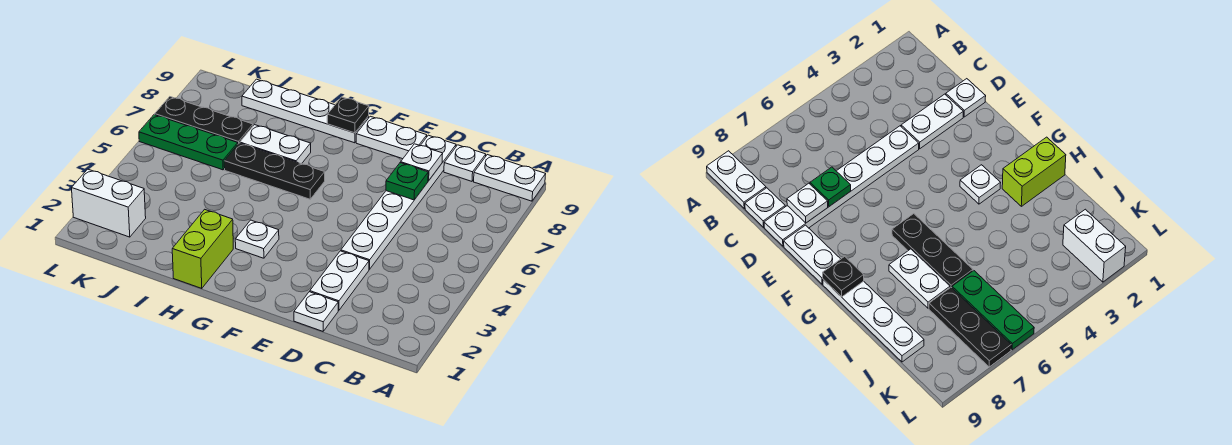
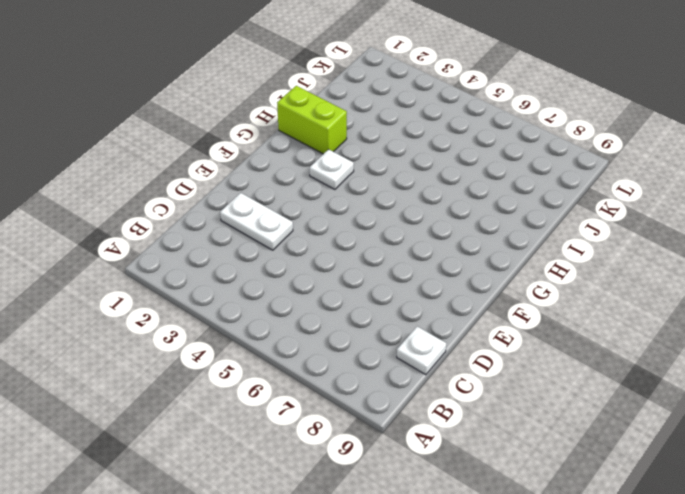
none -> white 1x2 plate [474,155,546,201]
none -> white 1x1 plate [294,292,338,331]
none -> white 1x6 plate [341,135,456,269]

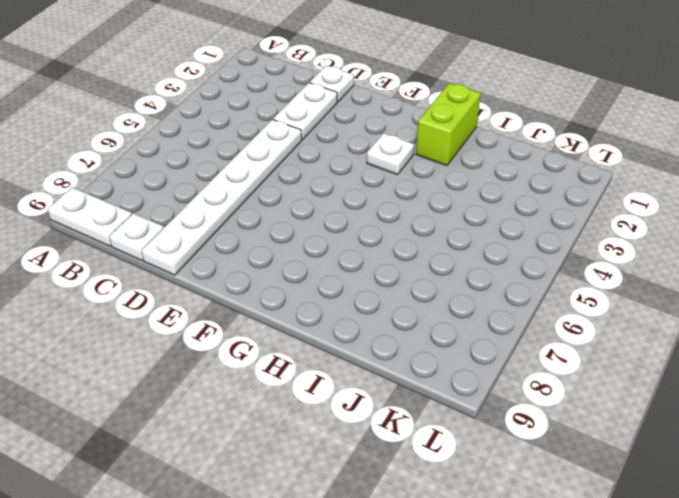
none -> white 1x2 plate [356,116,427,159]
none -> black 1x3 plate [224,143,325,199]
none -> white 1x4 plate [242,79,369,143]

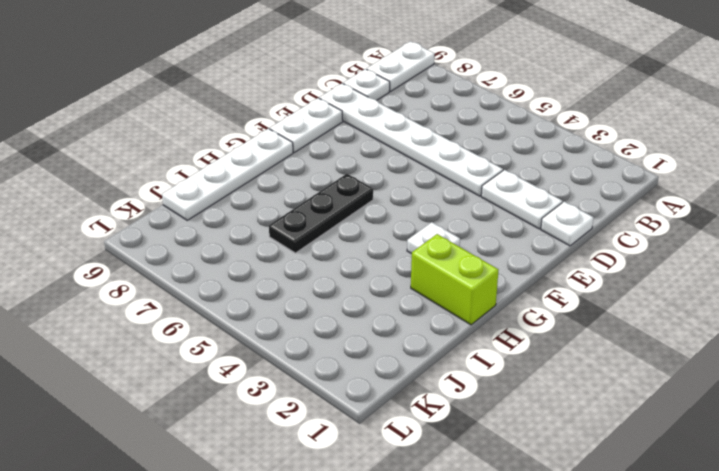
none -> white 1x2 plate [240,125,311,164]
none -> green 1x3 plate [139,115,238,170]
none -> black 1x3 plate [155,97,253,144]

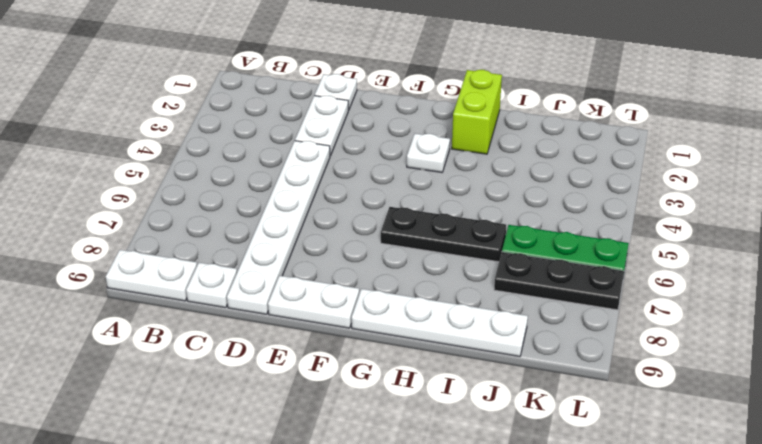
none -> white 1x2 plate [240,125,311,164]
none -> white 1x2 brick [72,169,146,237]
none -> green 1x1 plate [386,163,428,200]

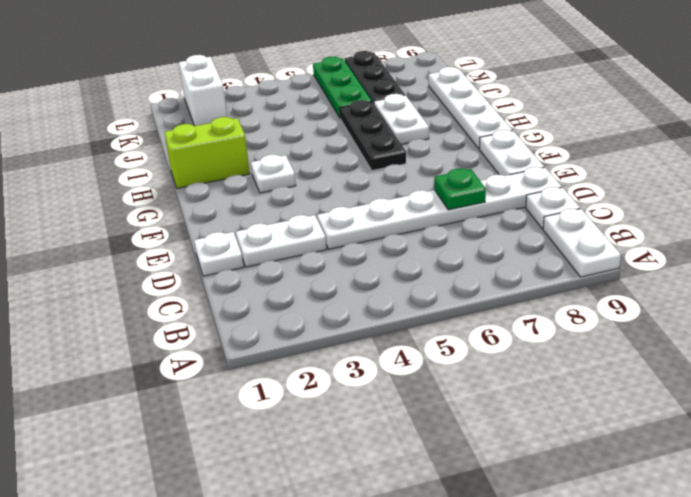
none -> white 1x1 plate [401,144,443,181]
none -> black 1x1 plate [327,97,369,133]

